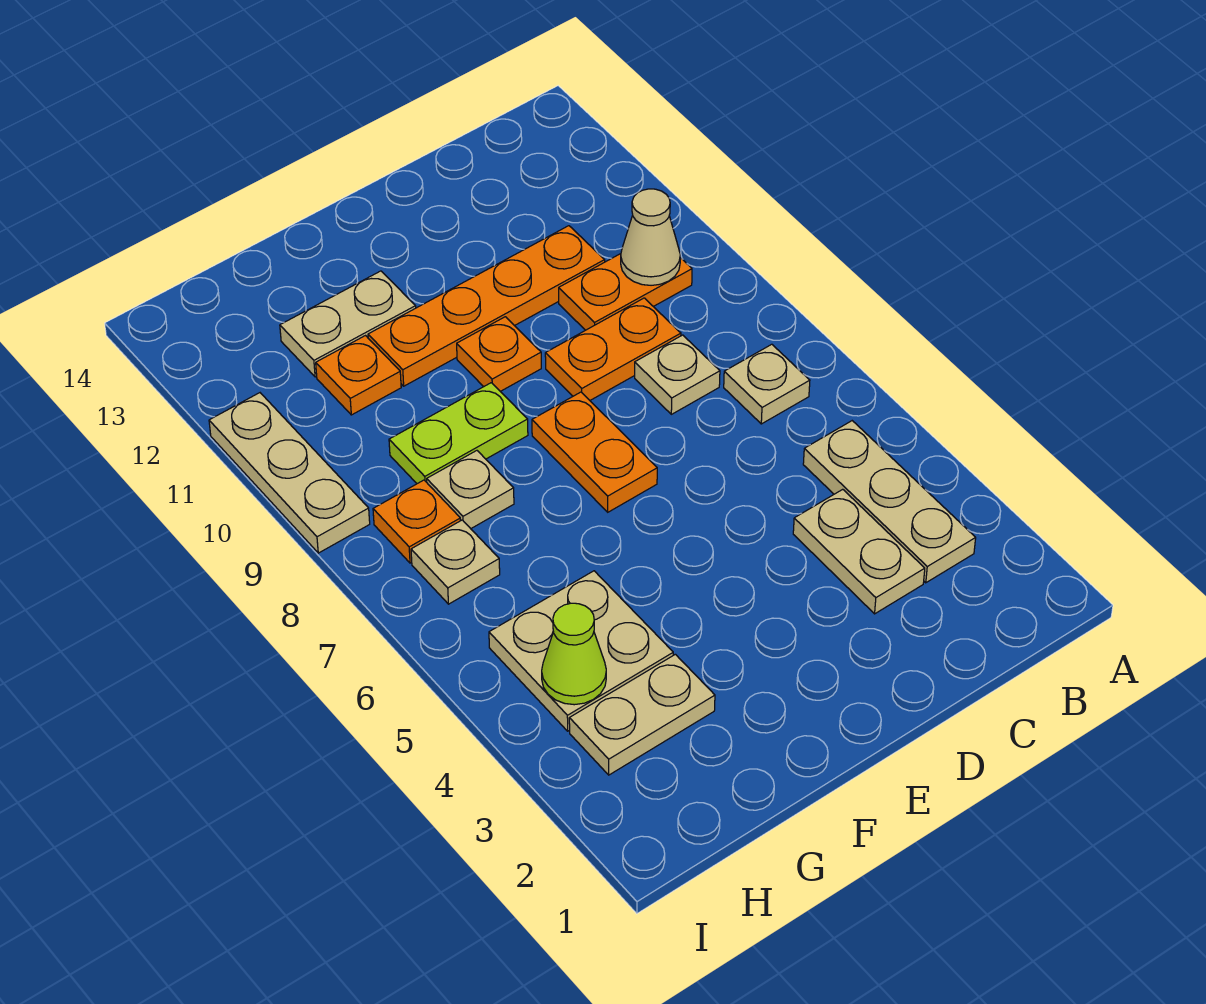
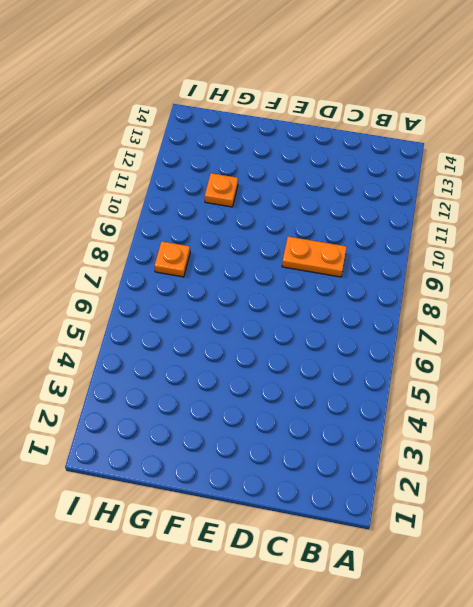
none -> tan 1x3 plate [803,421,976,583]
none -> tan 1x1 plate [724,344,810,424]
none -> orange 1x2 plate [559,254,692,330]

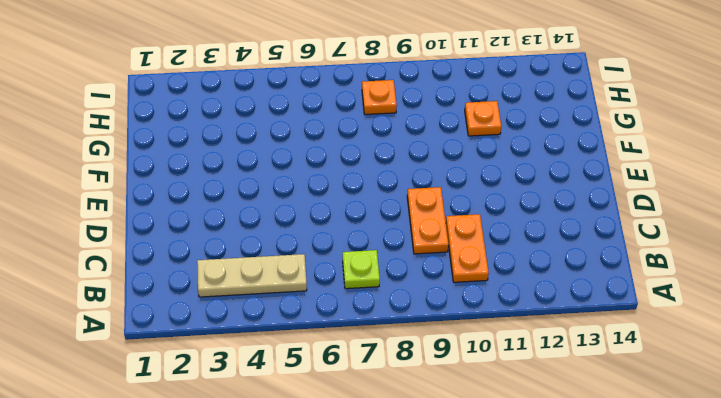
lime 1x1 plate [343,250,380,289] -> tan 1x1 plate [724,344,810,424]
none -> tan 1x2 plate [793,489,925,614]
none -> tan 1x1 plate [635,335,720,414]
none -> orange 1x4 plate [368,226,605,386]

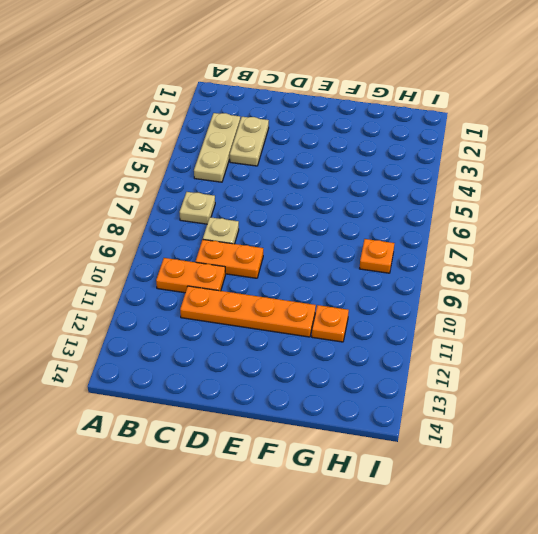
none -> orange 1x2 plate [532,392,657,512]
none -> orange 1x1 plate [457,317,541,391]
none -> lime 1x2 plate [389,383,528,484]

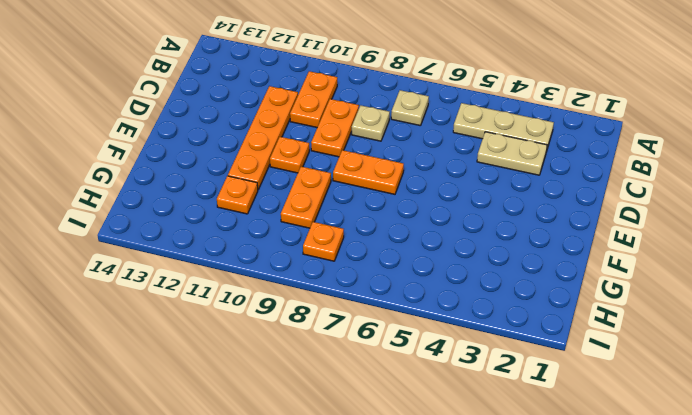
orange 1x2 plate [281,167,331,228] -> lime 1x2 plate [389,383,528,484]
none -> tan 1x2 plate [280,271,416,377]
none -> tan 1x2 plate [569,654,715,775]
none -> tan 2x2 plate [489,571,673,731]

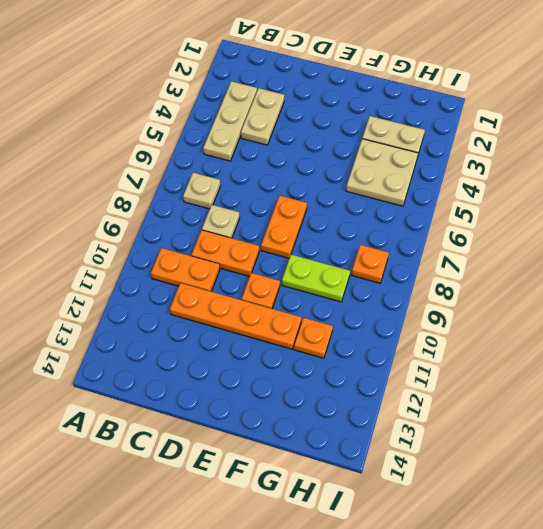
none -> tan 1x2 plate [280,271,416,377]
none -> tan 1x1 plate [427,451,514,529]
none -> tan 1x1 plate [411,520,500,604]

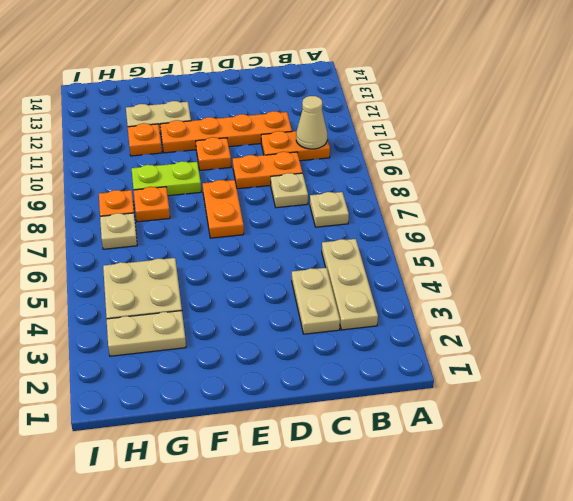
orange 1x1 plate [134,187,170,222] -> tan 1x1 plate [427,451,514,529]
none -> tan 1x3 plate [209,393,370,553]
none -> lime 1x1 cone [542,603,606,705]

